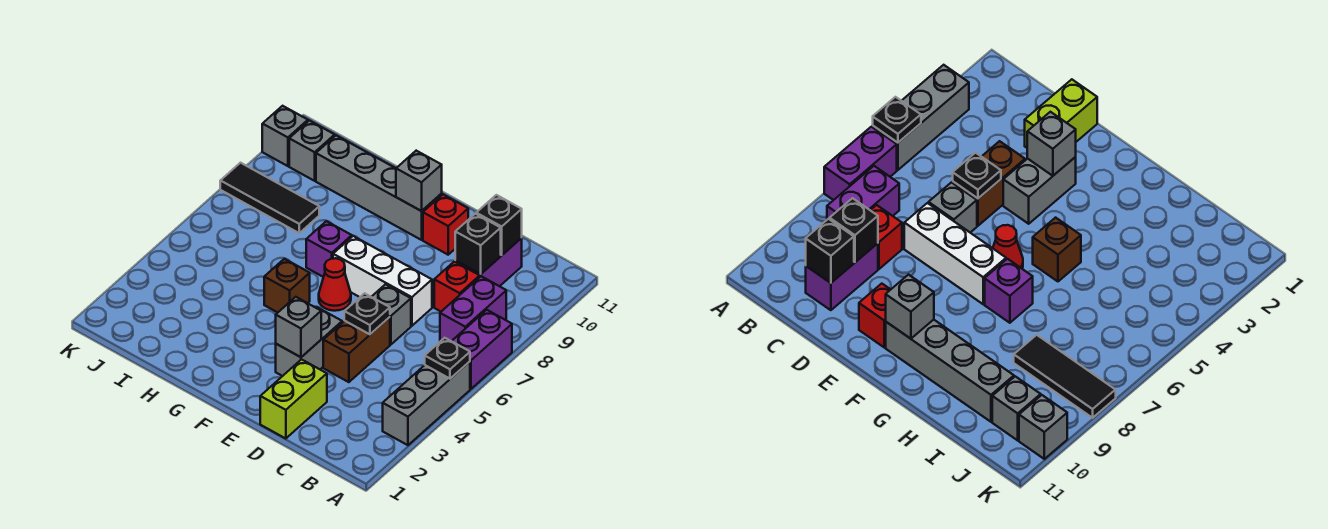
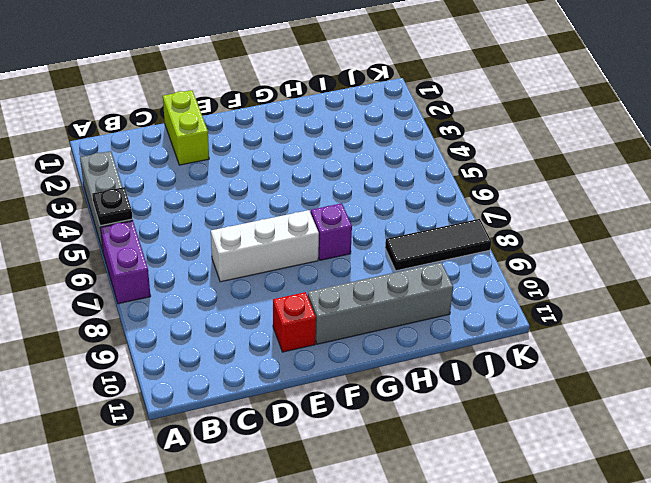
none -> purple 1x2 brick [440,276,506,341]
none -> red 1x1 brick [434,261,480,311]
none -> purple 1x2 brick [455,238,522,286]

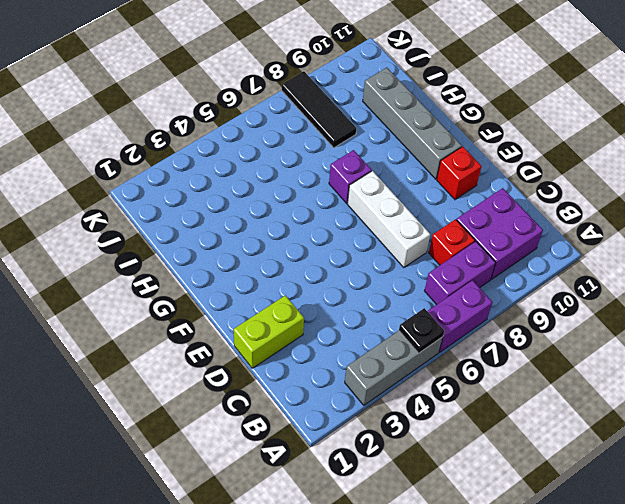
purple 2x2 brick [457,188,543,279] -> purple 1x2 brick [455,238,522,286]
none -> brown 1x2 brick [323,317,390,382]
none -> grey 1x1 brick [372,284,411,345]
none -> grey 1x2 brick [276,307,342,376]

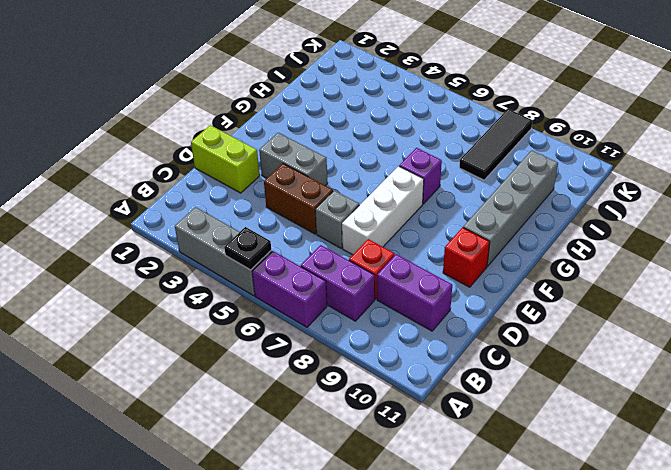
none -> red 1x1 cone [319,258,351,311]
none -> brown 1x1 brick [264,259,310,313]
none -> grey 1x1 brick [289,120,335,181]

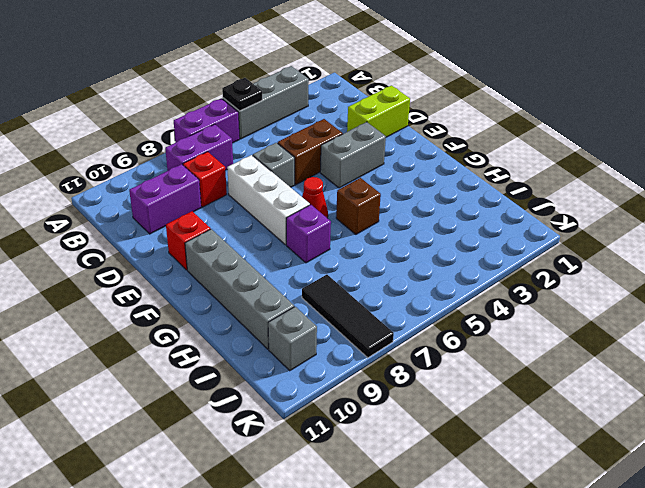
none -> grey 1x1 brick [262,106,308,166]
none -> black 1x1 brick [455,214,501,274]
none -> black 1x1 brick [476,195,522,255]

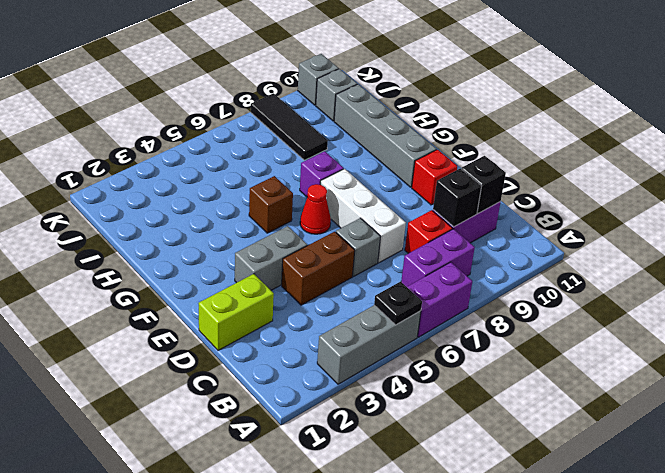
none -> black 1x1 plate [344,293,390,334]
none -> grey 1x1 brick [276,297,321,357]
none -> grey 1x1 brick [396,151,442,211]

